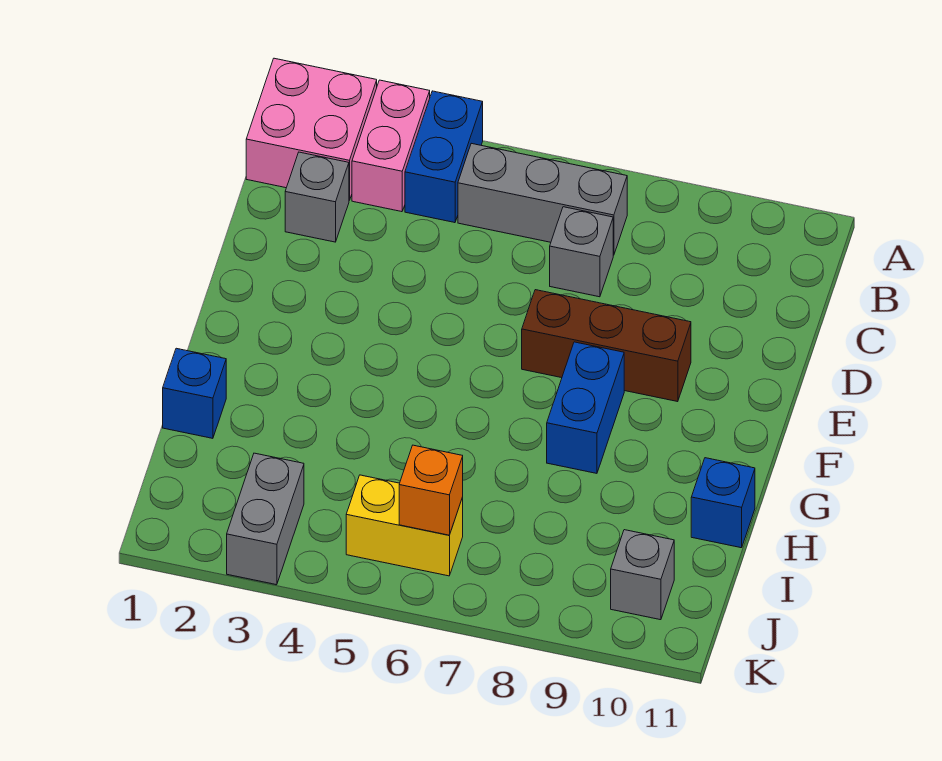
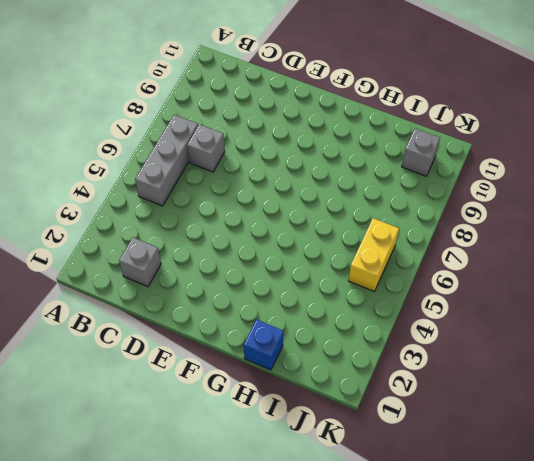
none -> pink 2x2 brick [246,58,377,200]
none -> pink 1x2 brick [352,80,430,212]
none -> blue 1x2 brick [405,91,483,223]

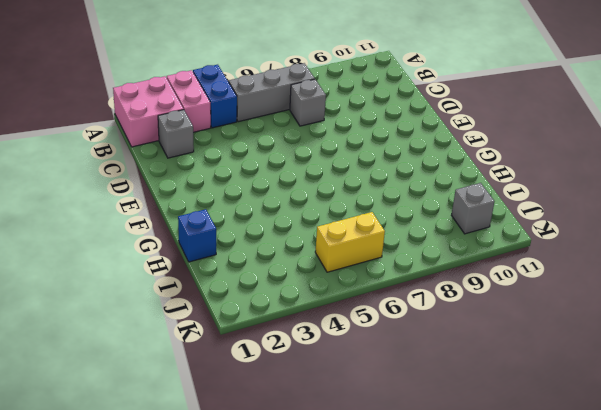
none -> brown 1x3 brick [522,290,691,402]
none -> blue 1x2 brick [547,342,624,473]
none -> blue 1x1 brick [691,458,755,548]

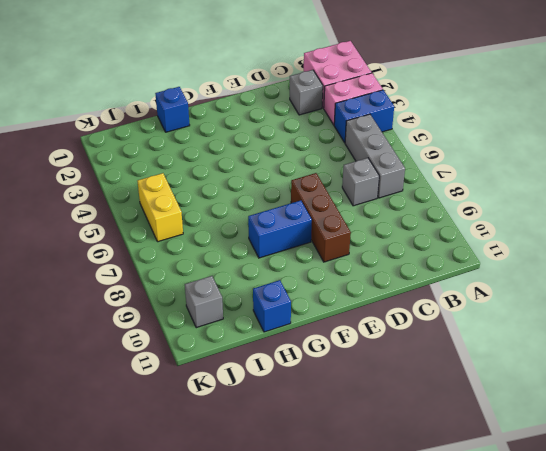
none -> grey 1x2 brick [227,453,304,585]
none -> orange 1x1 brick [399,445,463,535]

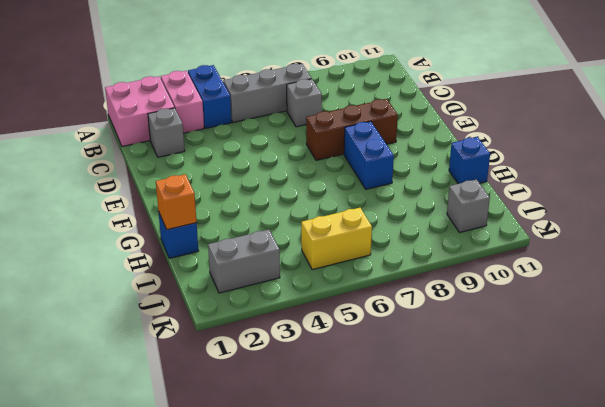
orange 1x1 brick [156,174,197,230] -> orange 1x1 brick moved to [399,445,463,535]
grey 1x2 brick [208,230,280,293] -> grey 1x2 brick turned to [227,453,304,585]

